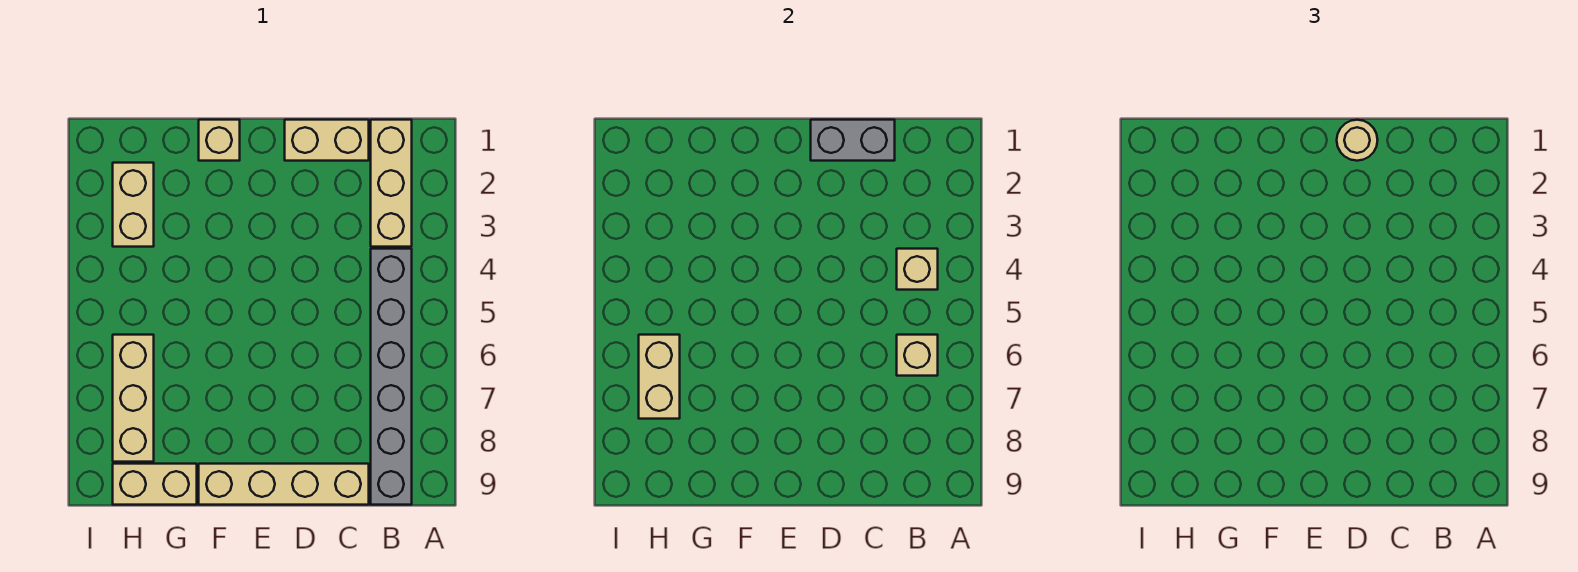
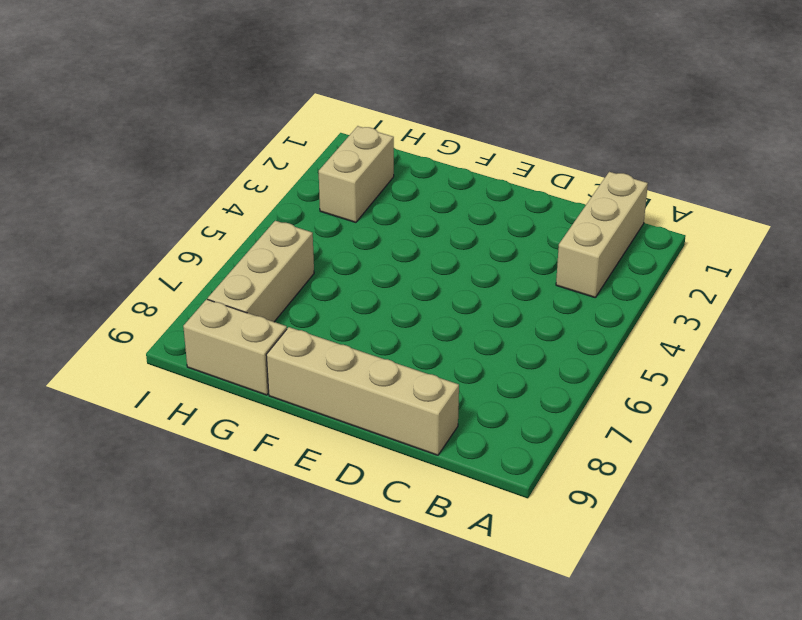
none -> grey 1x6 brick [371,249,412,505]
none -> tan 1x2 brick [285,120,369,161]
none -> tan 1x1 brick [199,120,240,161]

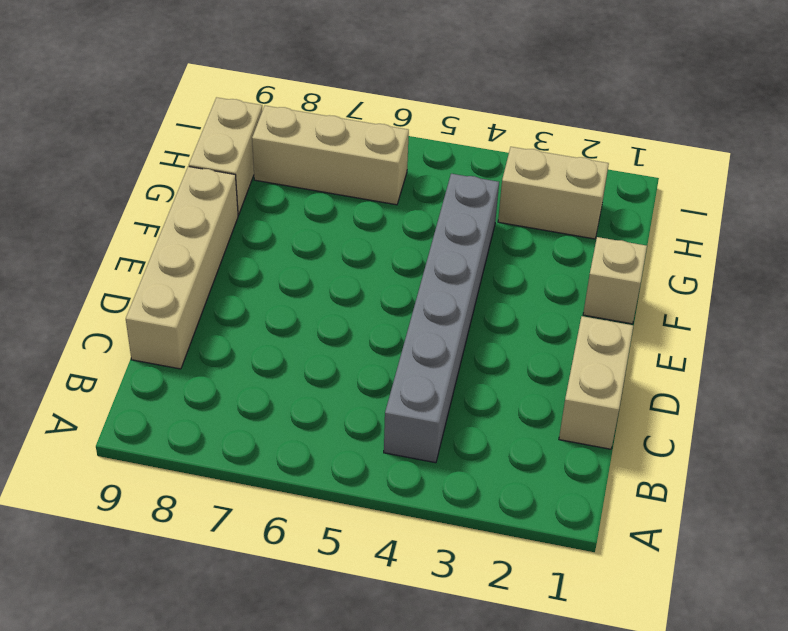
grey 1x6 brick [384,174,499,463] -> grey 1x6 brick turned to [371,249,412,505]
none -> tan 1x3 brick [371,120,412,247]
none -> tan 1x1 brick [897,249,938,290]
none -> tan 1x1 brick [897,335,938,376]

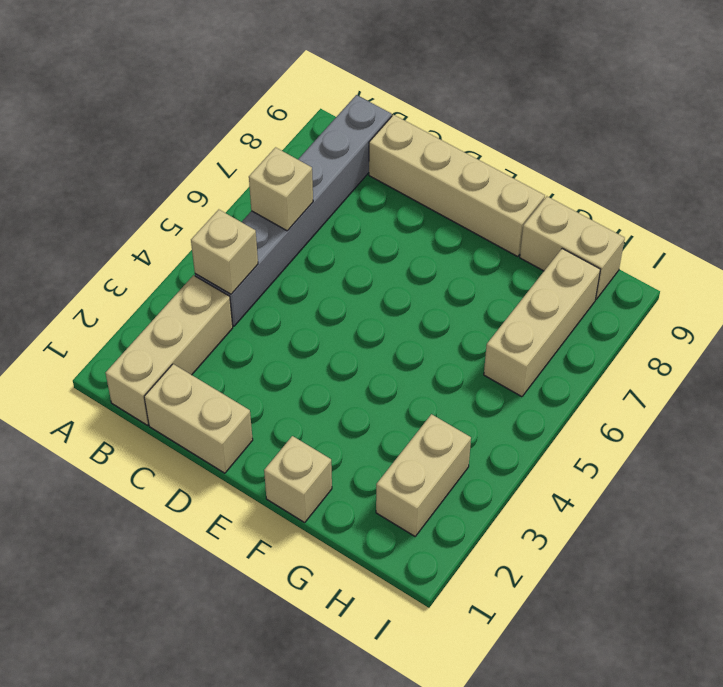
none -> grey 1x2 brick [811,120,895,161]
none -> tan 1x2 brick [639,335,680,419]
none -> tan 1x1 round brick [1337,120,1378,161]

